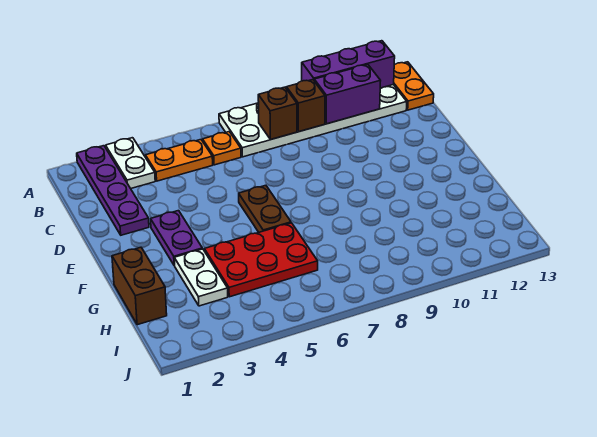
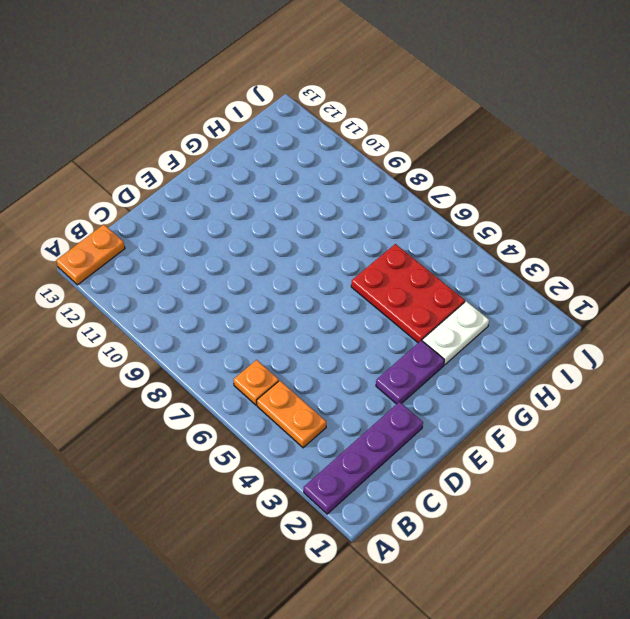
none -> white 1x2 plate [106,138,155,189]
none -> white 2x6 plate [219,85,407,157]
none -> brown 1x2 plate [239,185,291,232]

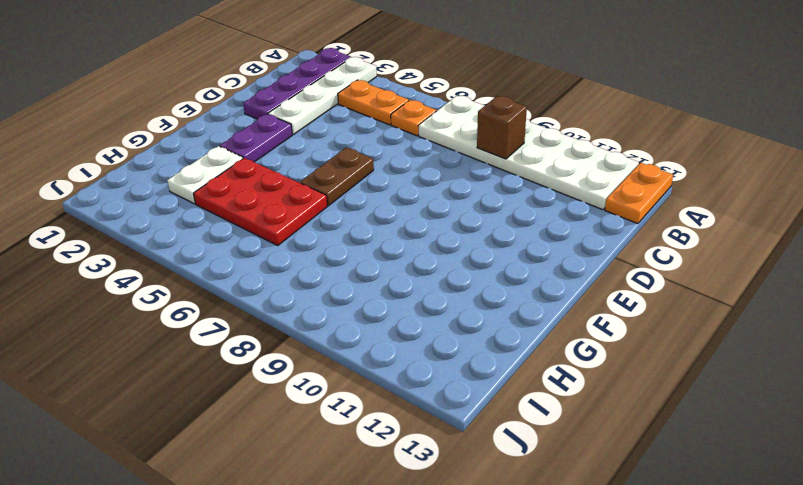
white 1x4 plate [268,57,377,134] -> white 1x2 plate [106,138,155,189]
none -> brown 1x2 brick [112,247,167,325]
none -> purple 1x3 brick [302,41,395,88]
none -> brown 1x1 brick [258,87,297,139]

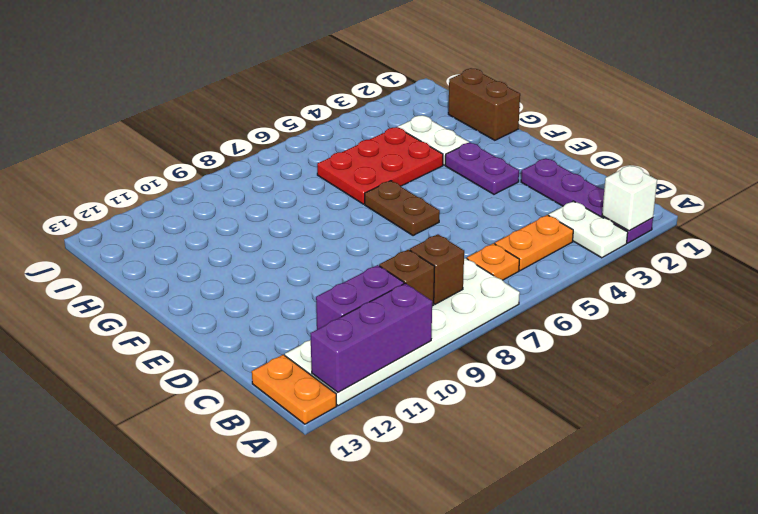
white 1x1 brick [602,165,657,231] -> none

